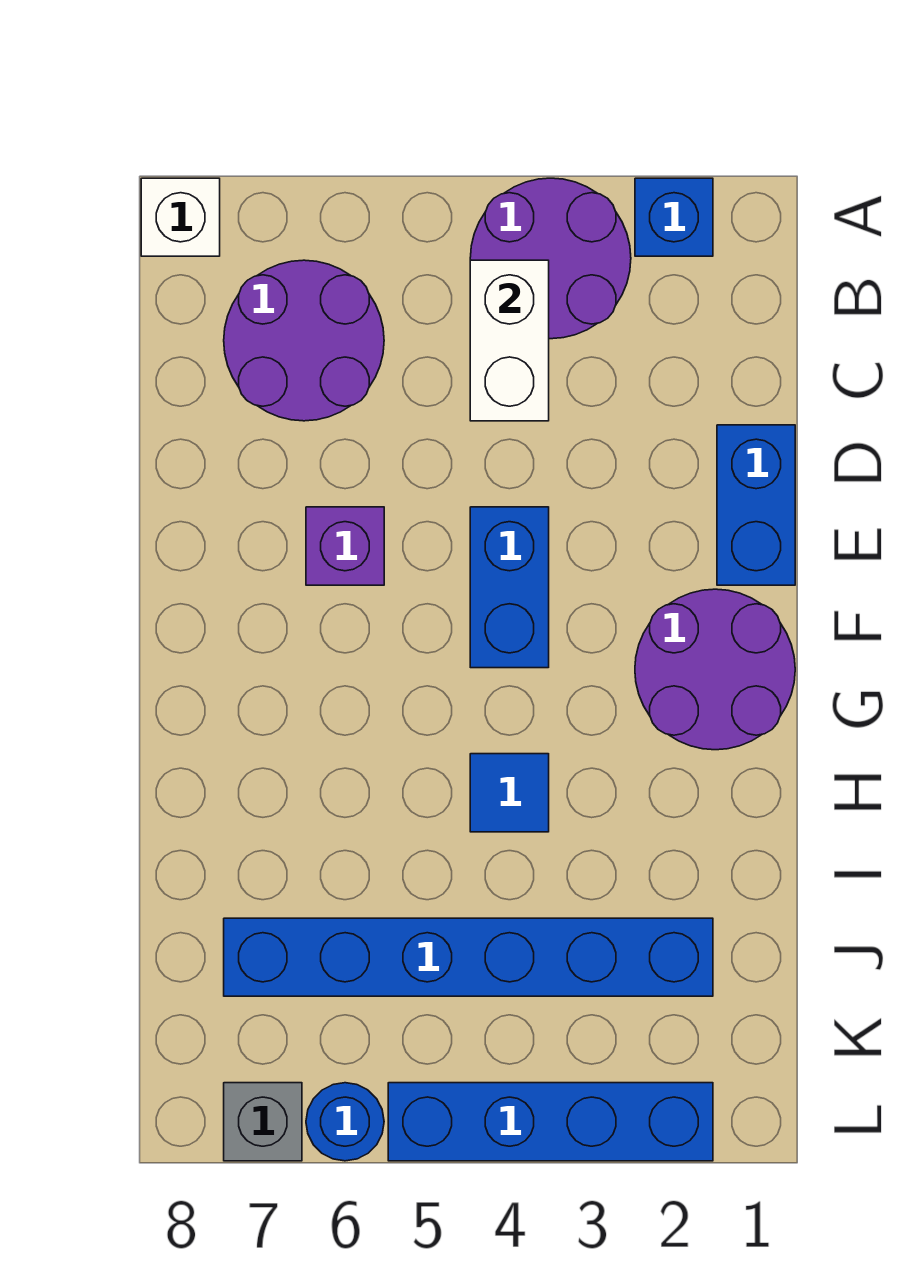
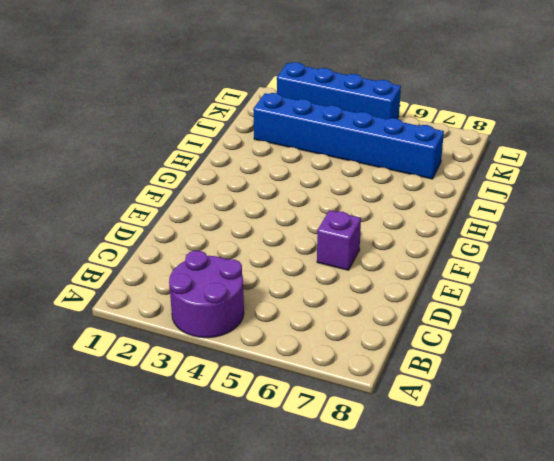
none -> blue 1x1 brick [635,178,713,256]
none -> white 1x1 brick [141,178,220,256]
none -> purple 2x2 round brick [224,260,384,421]

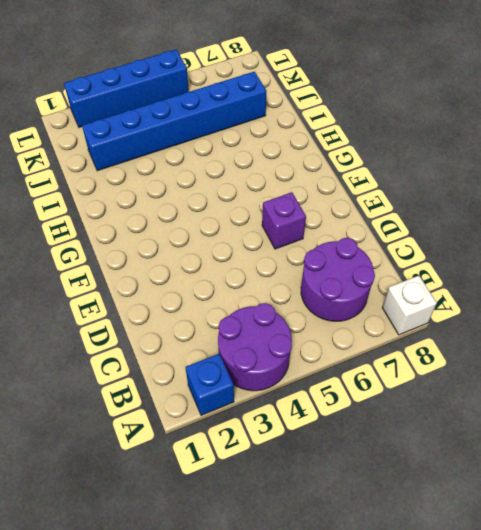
none -> blue 1x2 brick [717,425,795,585]
none -> blue 1x2 brick [470,507,549,668]
none -> purple 2x2 round brick [635,589,795,750]

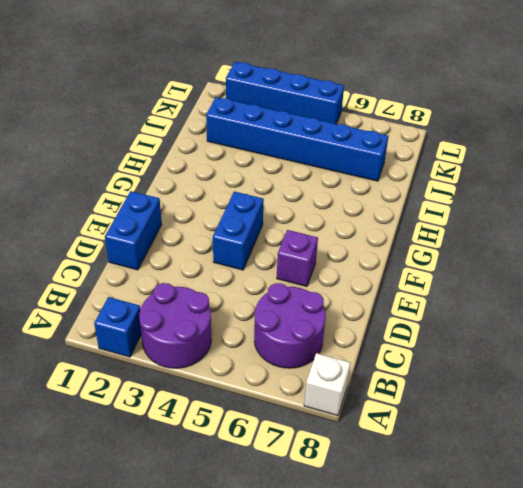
none -> purple 2x2 round brick [635,589,795,750]
none -> blue 1x1 tile [470,754,549,832]
none -> blue 1x1 round brick [306,1083,384,1161]

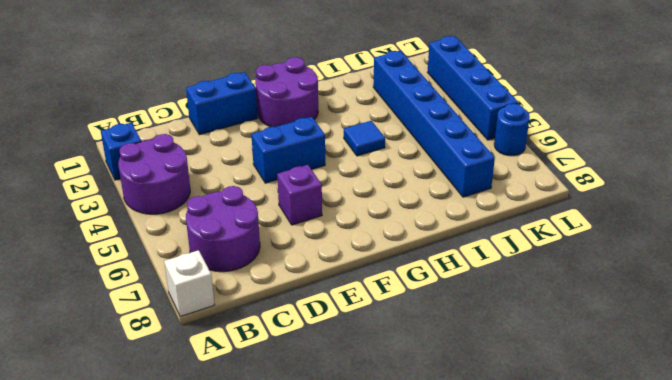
none -> grey 1x1 brick [224,1083,302,1161]
none -> white 1x2 brick [470,260,549,421]

